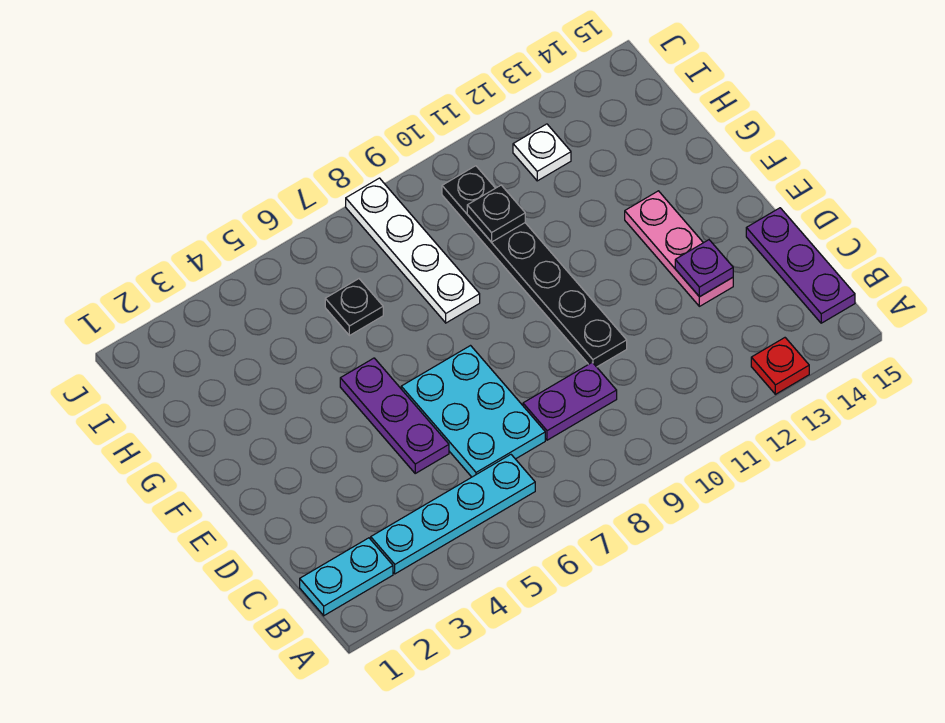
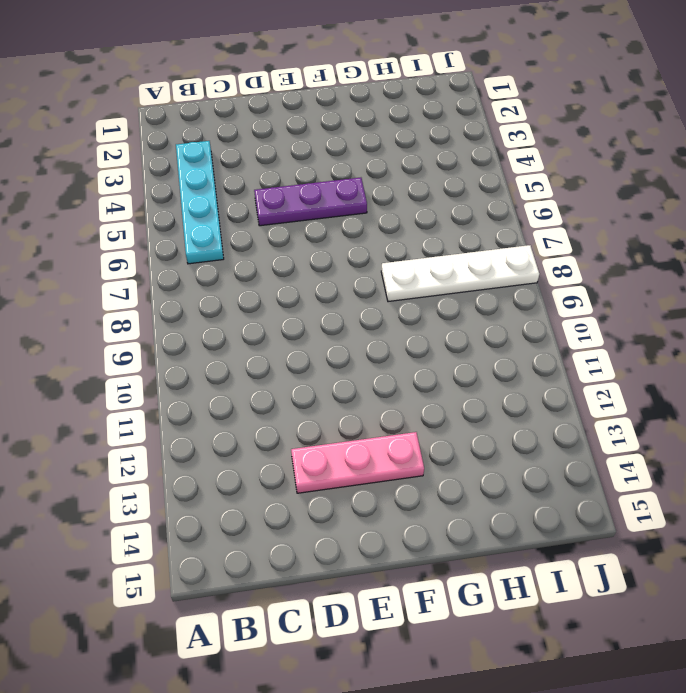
none -> red 1x1 plate [751,338,809,394]
none -> cyan 1x2 plate [300,538,393,616]
none -> purple 1x3 plate [746,208,855,323]

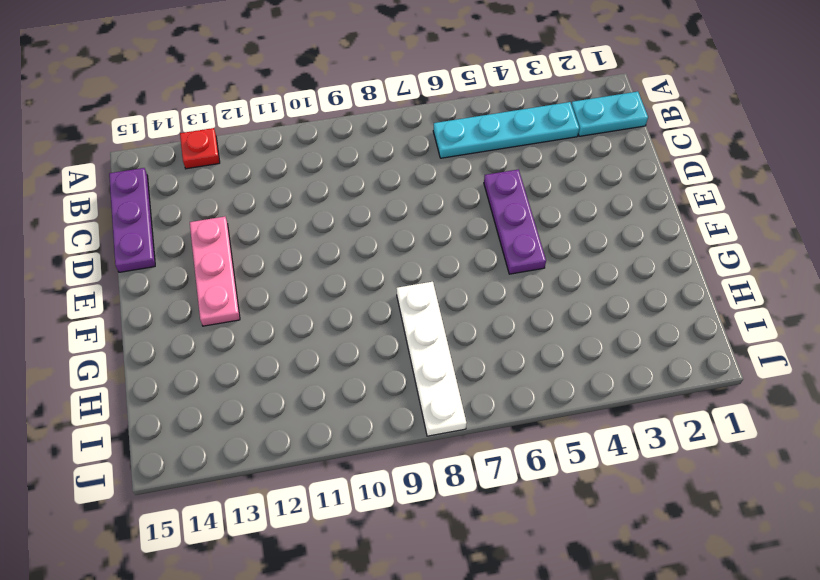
none -> cyan 2x3 plate [401,346,545,477]
none -> purple 1x2 plate [523,362,617,440]
none -> black 1x6 plate [442,166,627,367]

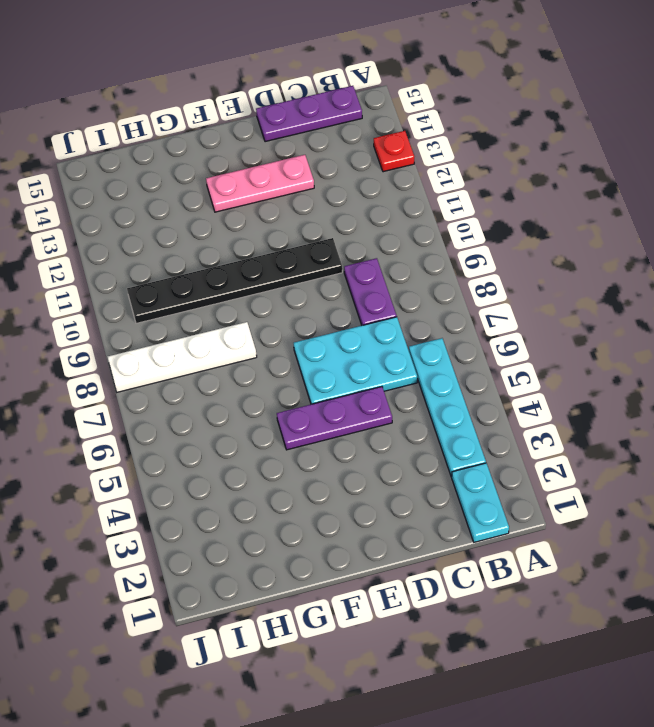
none -> black 1x1 plate [325,279,383,335]
none -> white 1x1 plate [513,124,571,181]
none -> purple 1x1 plate [675,240,733,297]

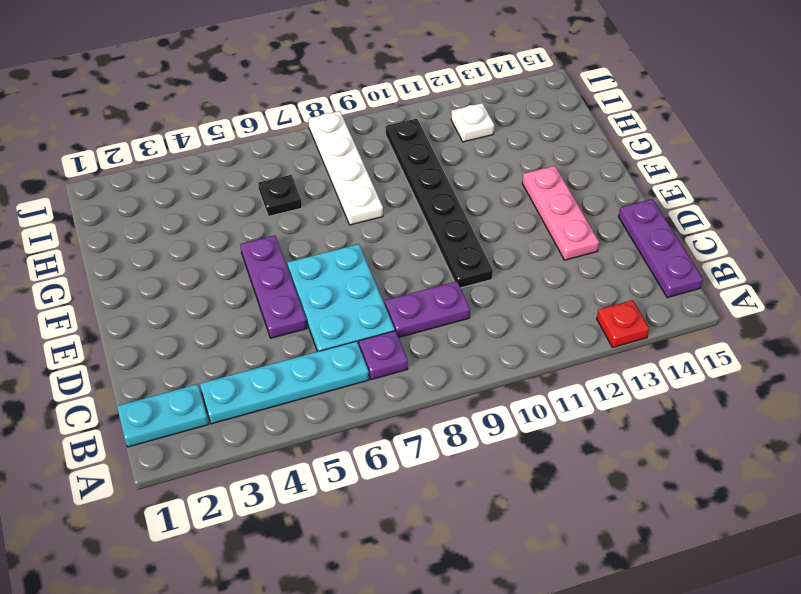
purple 1x1 plate [359,331,408,380] -> purple 1x1 plate moved to [675,240,733,297]
none -> black 1x1 plate [467,185,525,242]

